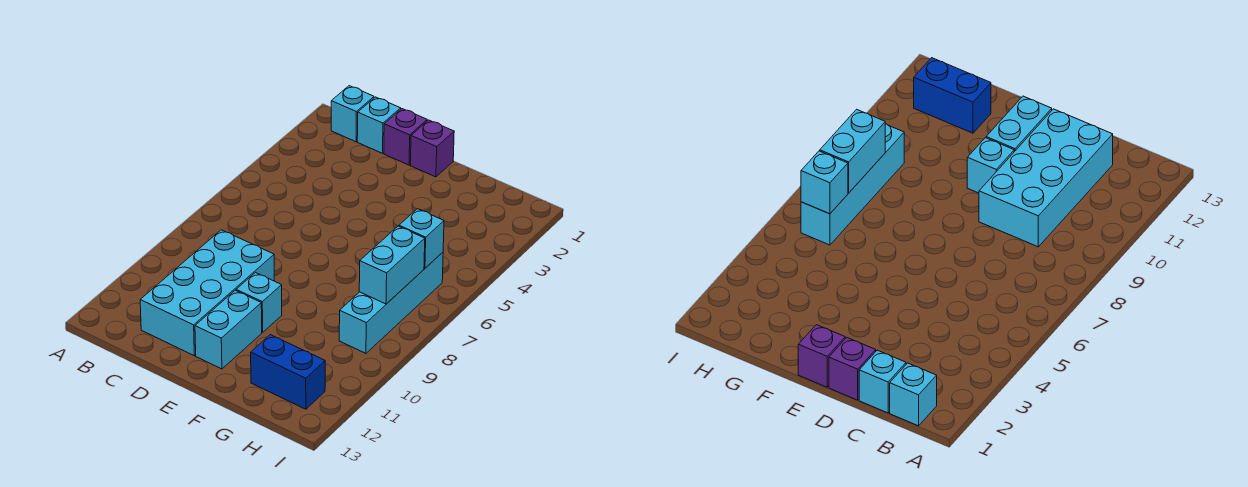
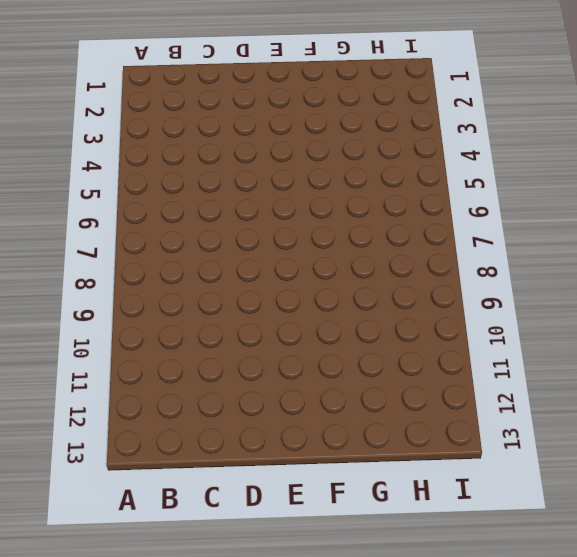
none -> cyan 1x1 brick [331,86,374,142]
none -> cyan 1x1 brick [357,97,401,153]

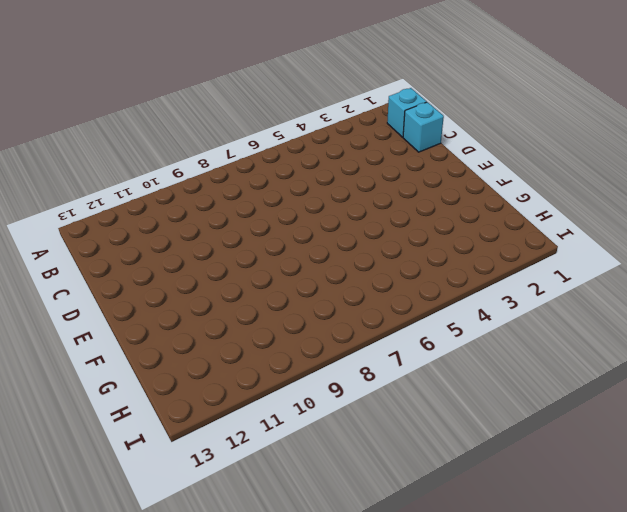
none -> cyan 2x4 brick [140,230,274,356]
none -> purple 1x1 brick [384,109,427,165]

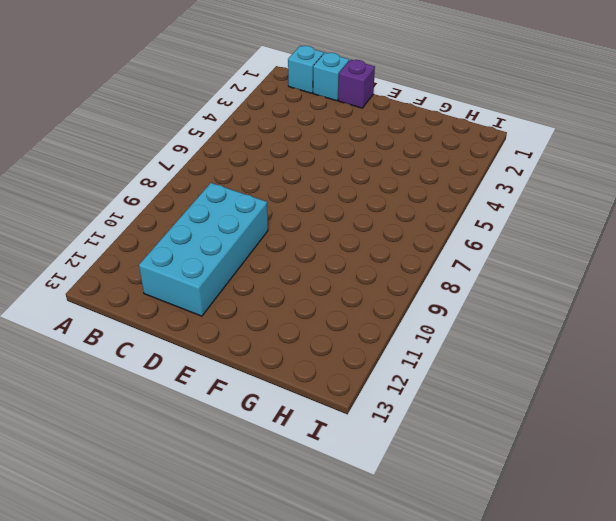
none -> purple 1x1 brick [410,120,454,177]
none -> cyan 1x1 brick [236,273,282,332]

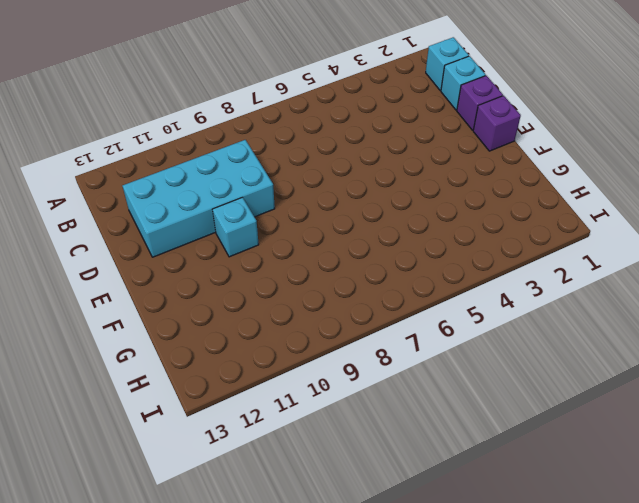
none -> cyan 1x2 brick [195,290,262,369]
none -> blue 1x2 brick [251,335,325,409]

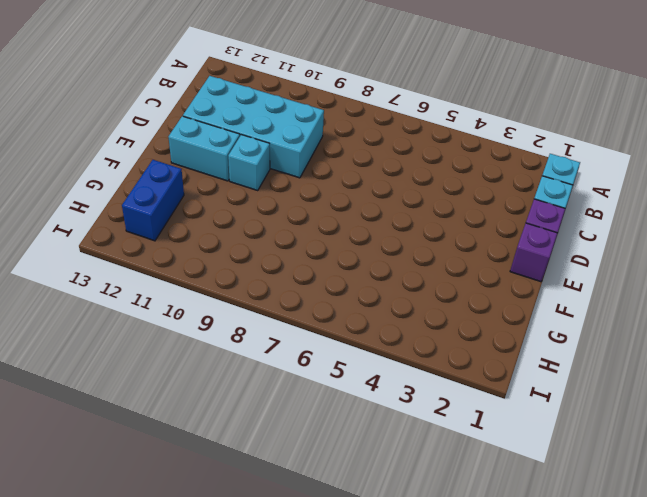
none -> cyan 1x4 brick [339,252,443,353]
none -> cyan 1x1 brick [399,209,444,268]

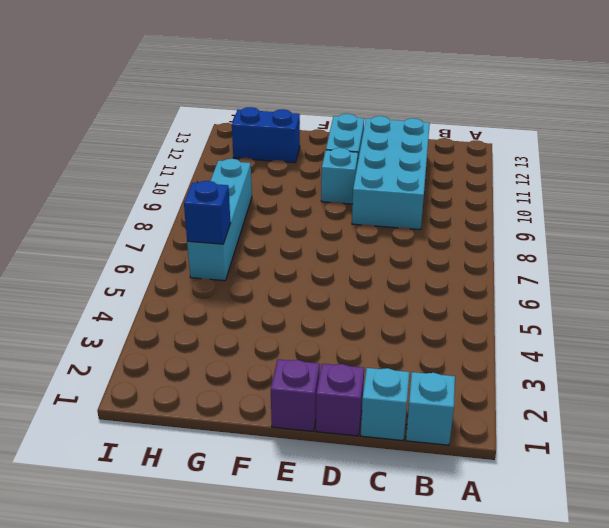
blue 1x1 brick [184,181,231,244] -> cyan 1x1 brick [399,209,444,268]
none -> cyan 1x2 brick [359,226,425,304]

